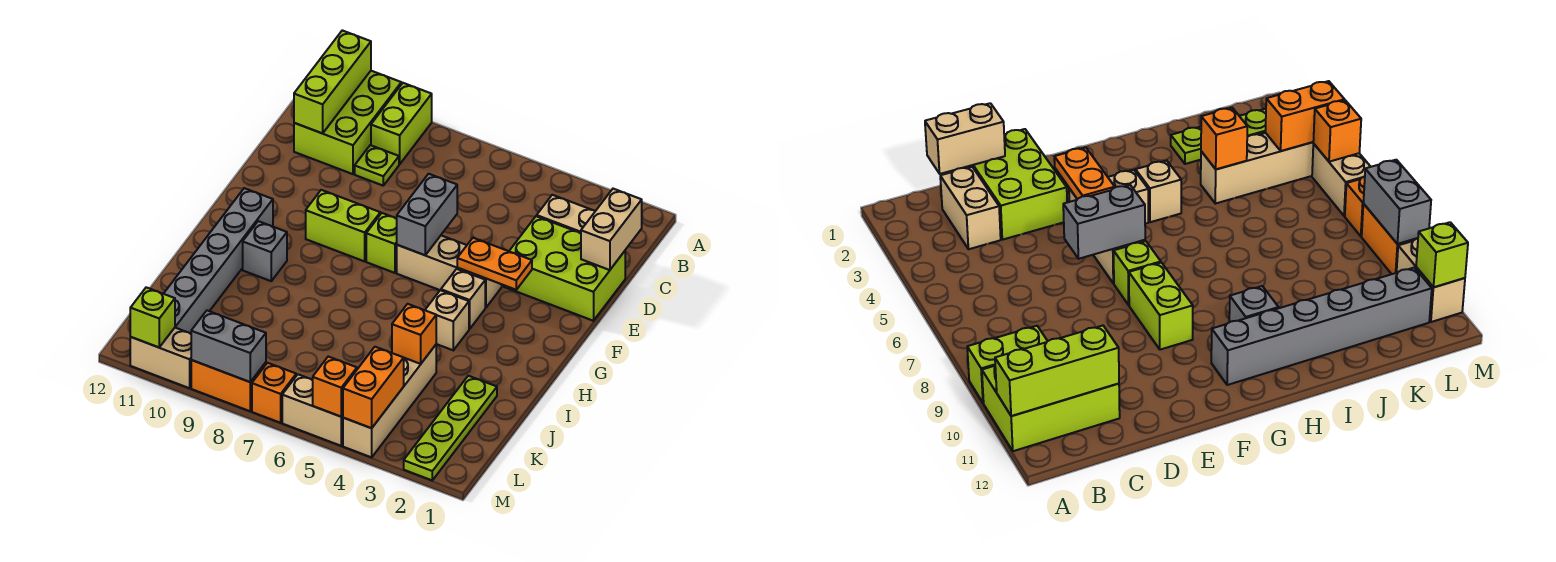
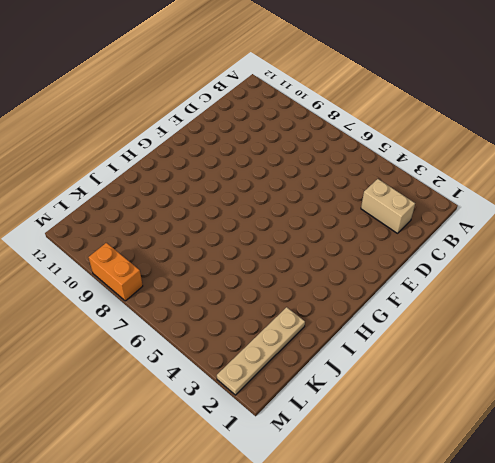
tan 1x4 plate [217,307,305,395] -> lime 1x4 plate [404,376,497,480]
none -> lime 1x2 brick [371,83,432,164]
none -> lime 2x3 brick [294,71,401,174]
none -> lime 1x1 plate [355,145,399,186]

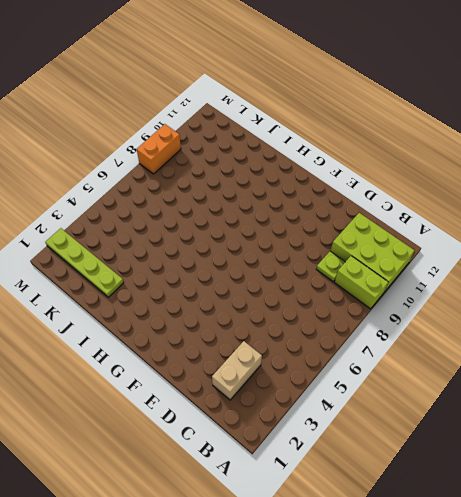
none -> lime 2x3 brick [504,216,625,321]
none -> tan 1x3 brick [397,235,502,307]
none -> lime 1x1 brick [366,213,397,273]

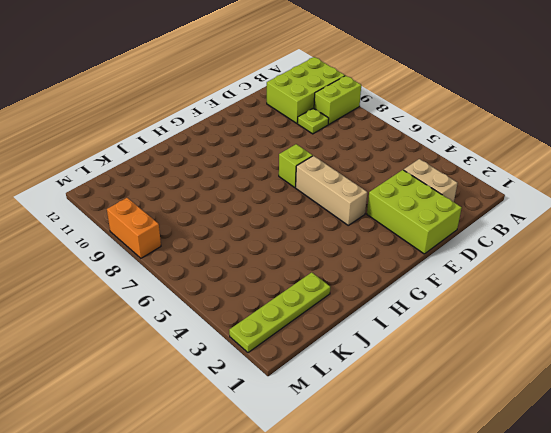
none -> lime 1x2 brick [306,190,380,261]
none -> tan 1x1 brick [441,269,485,329]
none -> grey 1x6 brick [164,188,273,334]

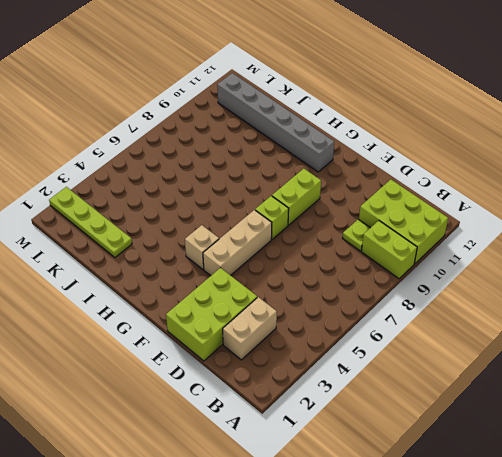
none -> tan 1x1 brick [425,290,469,350]
none -> grey 1x1 brick [243,221,287,281]
none -> tan 1x4 brick [343,345,436,457]

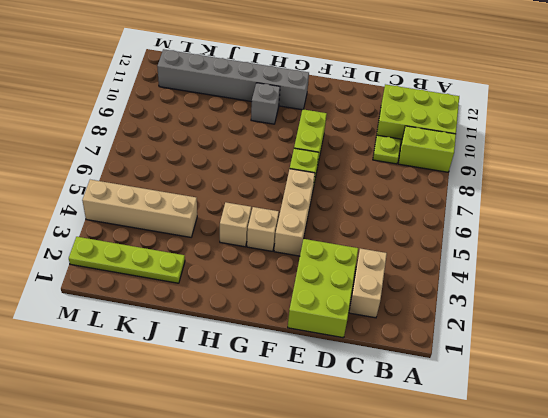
none -> tan 1x2 brick [282,374,343,446]
none -> orange 1x1 brick [252,363,296,423]
none -> orange 1x2 brick [191,360,266,411]

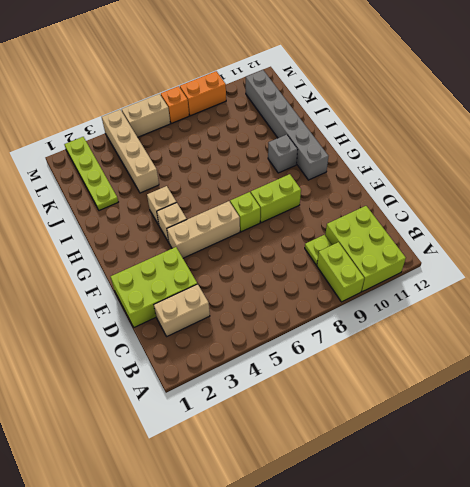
none -> tan 1x2 brick [130,328,191,388]
none -> lime 1x3 brick [294,30,371,133]
none -> tan 1x2 brick [581,189,642,270]

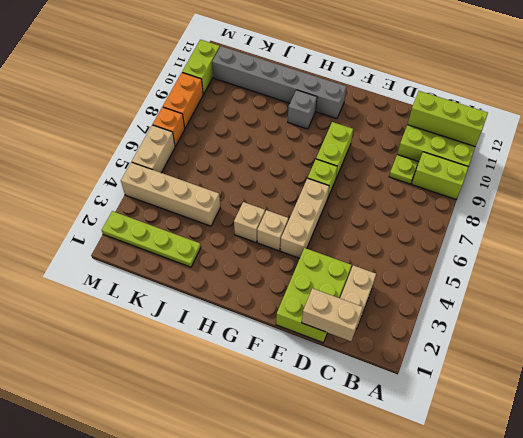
lime 1x2 brick [182,40,220,94] -> tan 1x2 brick [130,328,191,388]
none -> grey 1x2 brick [397,174,457,255]
none -> orange 1x2 plate [457,238,532,290]
none -> orange 1x1 brick [392,304,436,364]

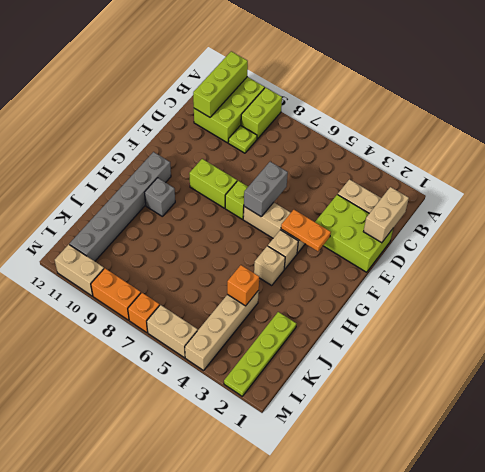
none -> orange 1x2 brick [343,347,404,428]
none -> orange 1x1 brick [313,357,357,417]
none -> grey 1x2 brick [191,311,266,382]

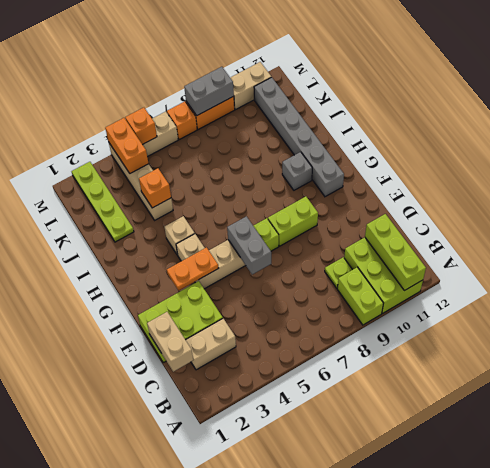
none -> lime 1x1 brick [130,287,175,347]

